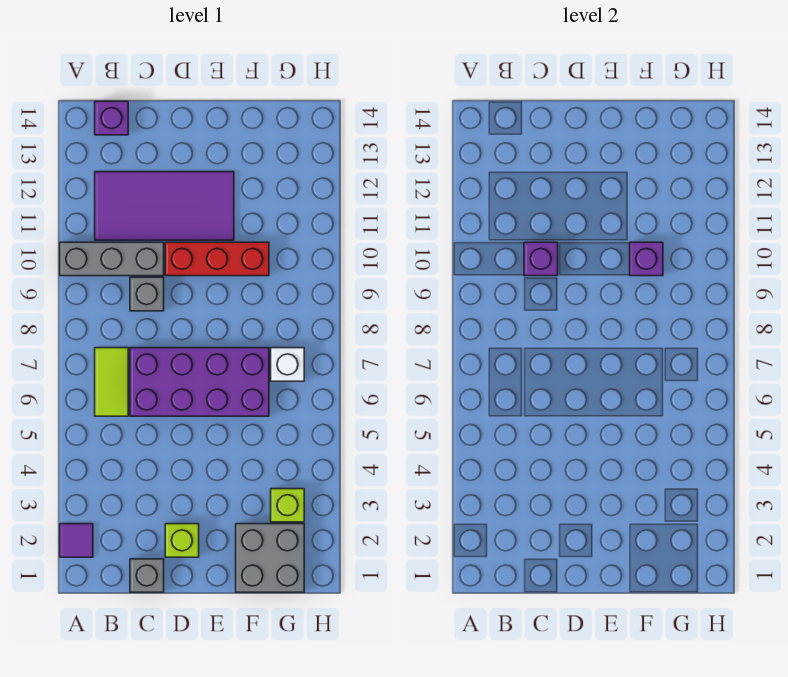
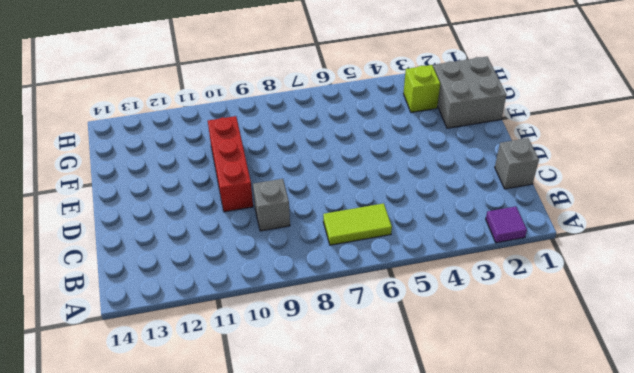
none -> grey 1x3 brick [60,242,164,276]
none -> purple 2x4 tile [95,172,234,240]
none -> purple 1x1 brick [95,101,128,135]

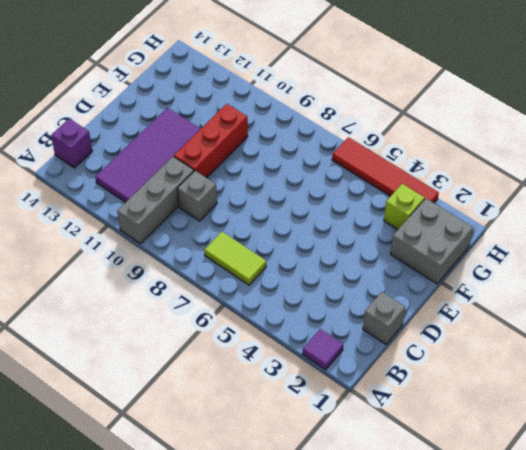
red 1x4 tile [332,137,439,203] -> none
none -> purple 2x4 brick [130,348,269,416]
none -> lime 1x1 brick [165,524,199,557]
none -> white 1x1 brick [271,348,304,381]

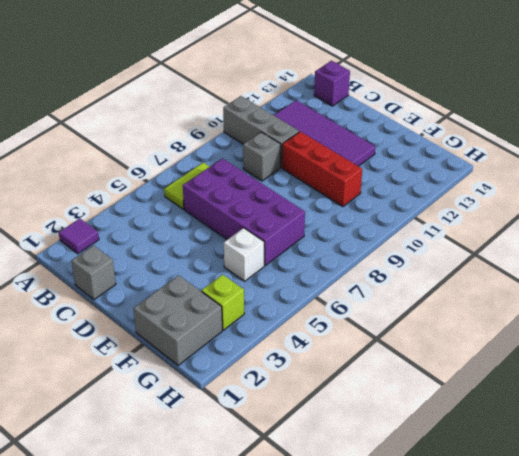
white 1x1 brick [224,228,264,281] -> white 1x1 brick moved to [271,348,304,381]
none -> lime 1x1 brick [165,524,199,557]
none -> purple 1x1 brick [524,242,558,276]
none -> purple 1x1 brick [630,242,663,276]

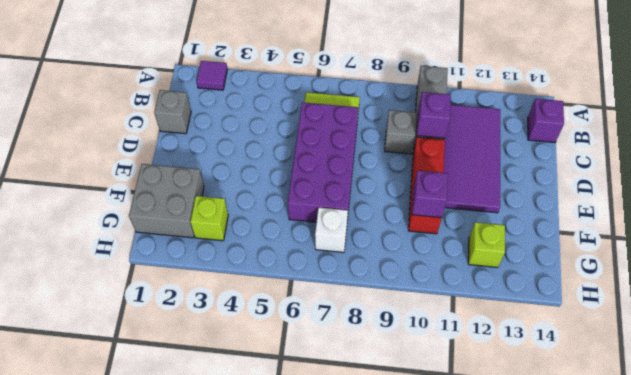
lime 1x1 brick [468,222,505,267] -> lime 1x1 brick moved to [165,524,199,557]

